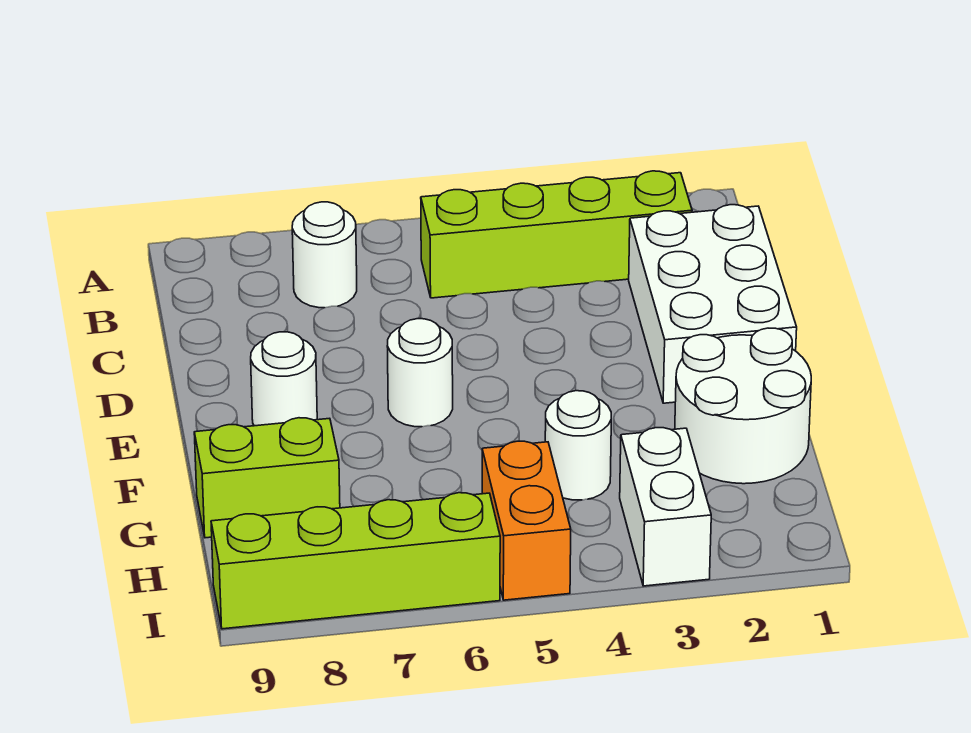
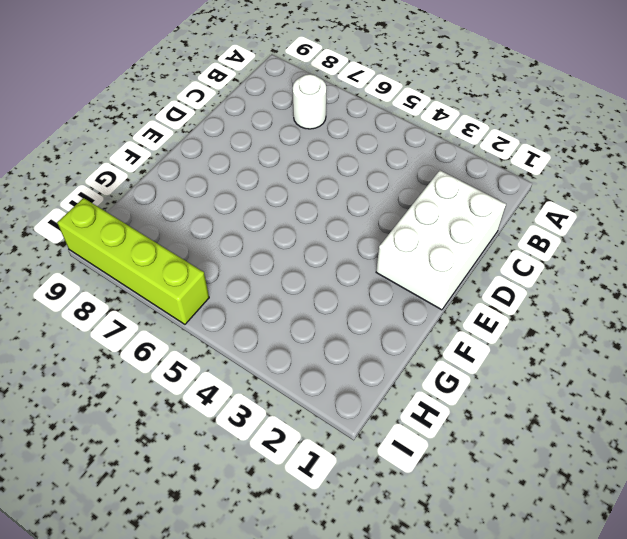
none -> lime 1x4 brick [421,171,692,298]
none -> white 1x1 round brick [387,319,453,427]

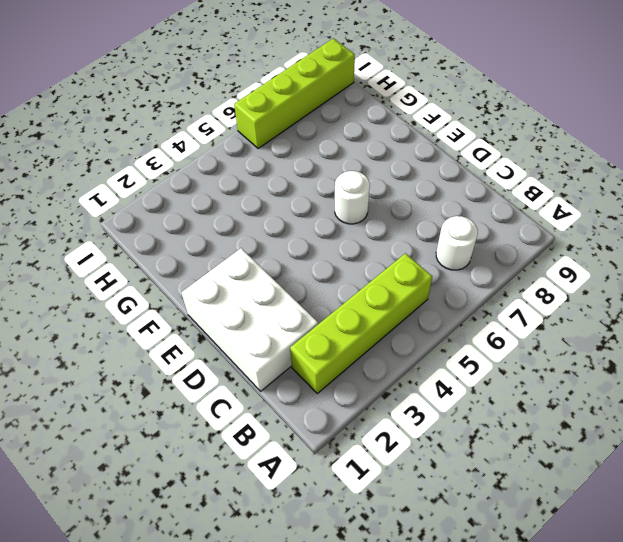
none -> white 1x1 round brick [251,332,317,426]
none -> white 2x2 round brick [675,328,811,484]

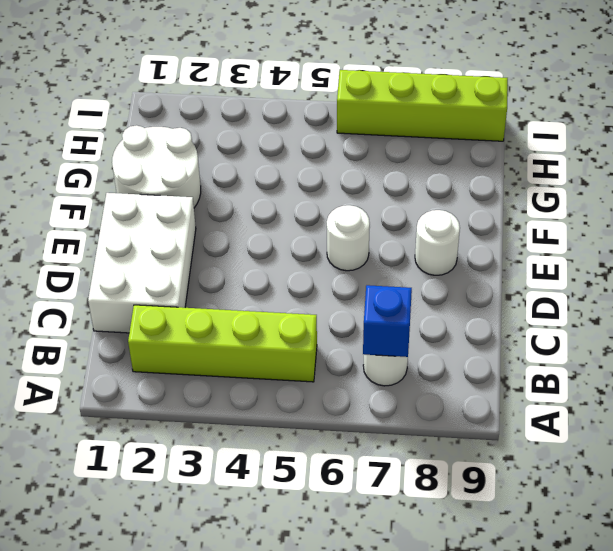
blue 1x1 brick [363,285,412,357] -> none
none -> white 1x1 round brick [545,391,611,500]
none -> lime 1x2 brick [194,418,340,538]

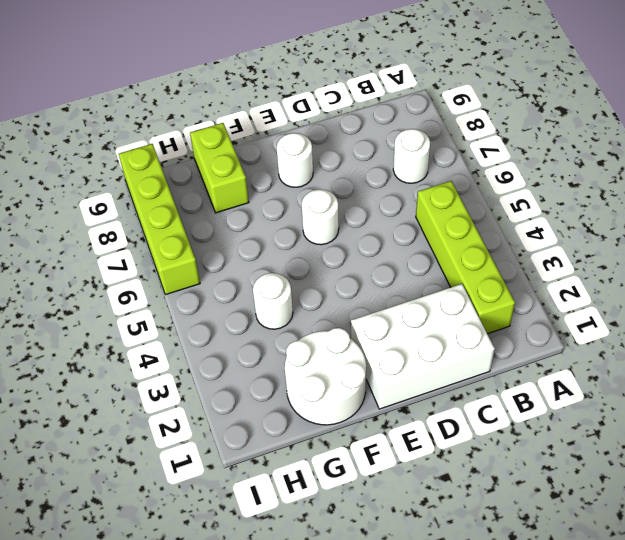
none -> white 1x2 brick [620,428,711,586]
none -> orange 1x2 brick [482,441,571,600]

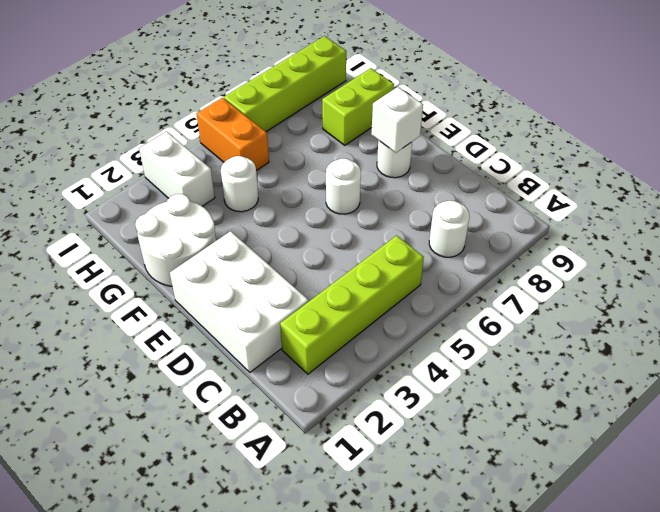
white 1x1 brick [371,87,423,153] -> none

